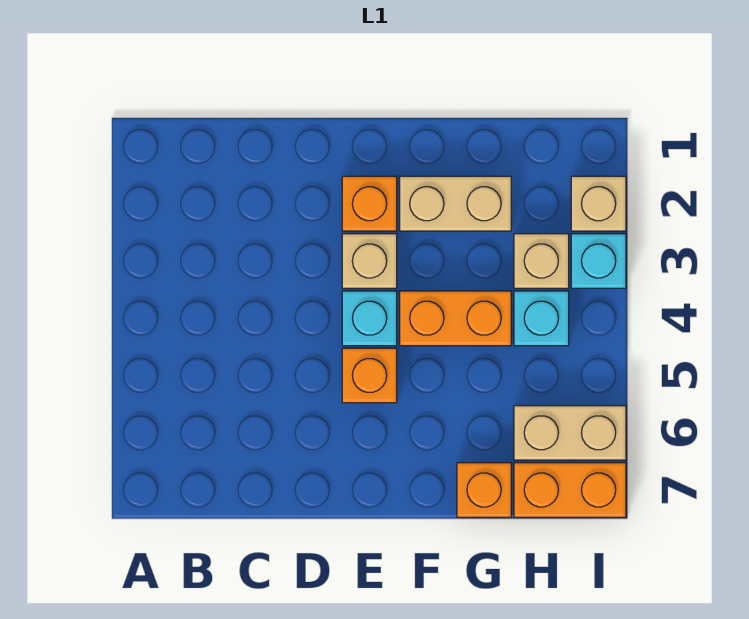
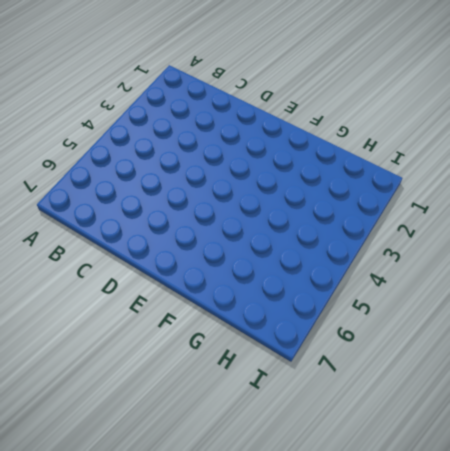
none -> orange 1x1 brick [342,176,397,231]
none -> tan 1x1 brick [342,234,397,288]
none -> cyan 1x1 brick [342,291,397,346]

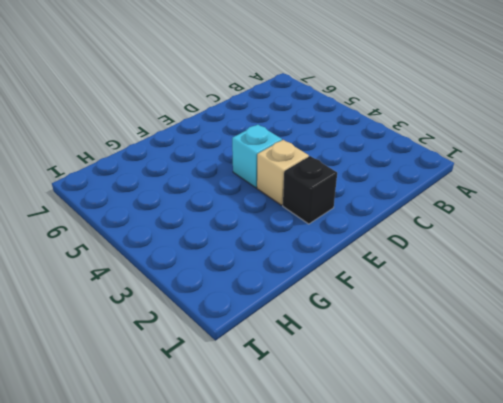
black 1x1 brick [283,156,337,224] -> orange 1x1 brick [342,176,397,231]
none -> orange 1x1 brick [342,348,397,403]
none -> tan 1x2 brick [400,176,511,231]
none -> orange 1x2 brick [400,291,511,346]

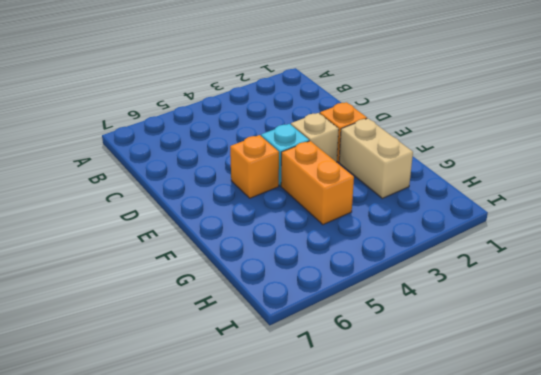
none -> orange 1x1 brick [457,463,511,517]
none -> tan 1x1 brick [514,234,569,288]
none -> cyan 1x1 brick [514,291,569,346]

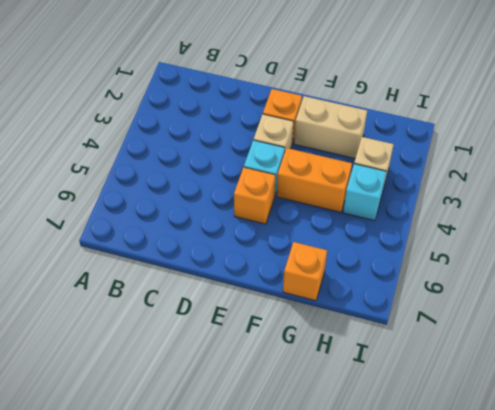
none -> tan 1x2 brick [514,406,626,460]
none -> orange 1x2 brick [514,463,626,517]
none -> tan 1x1 brick [571,176,626,231]

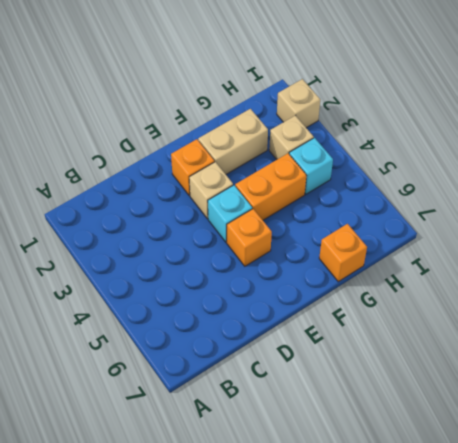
none -> tan 1x2 brick [514,406,626,460]
none -> orange 1x2 brick [514,463,626,517]
none -> cyan 1x1 brick [571,234,626,288]

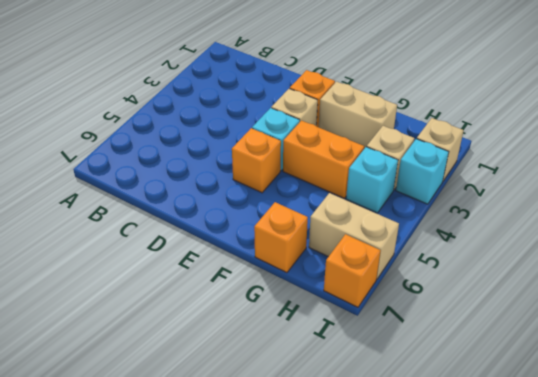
orange 1x1 brick [324,234,381,307] -> orange 1x2 brick [514,463,626,517]

